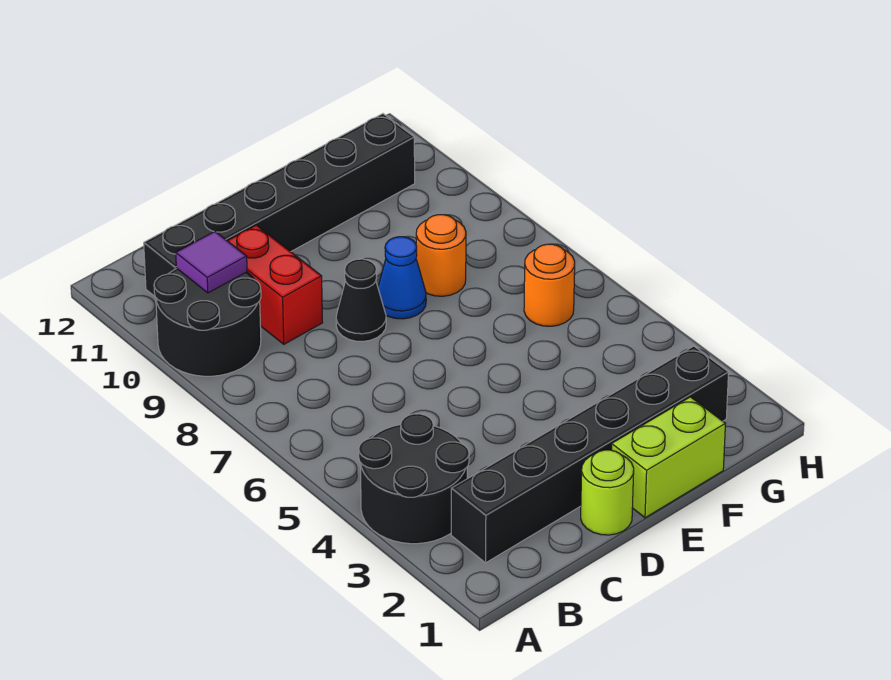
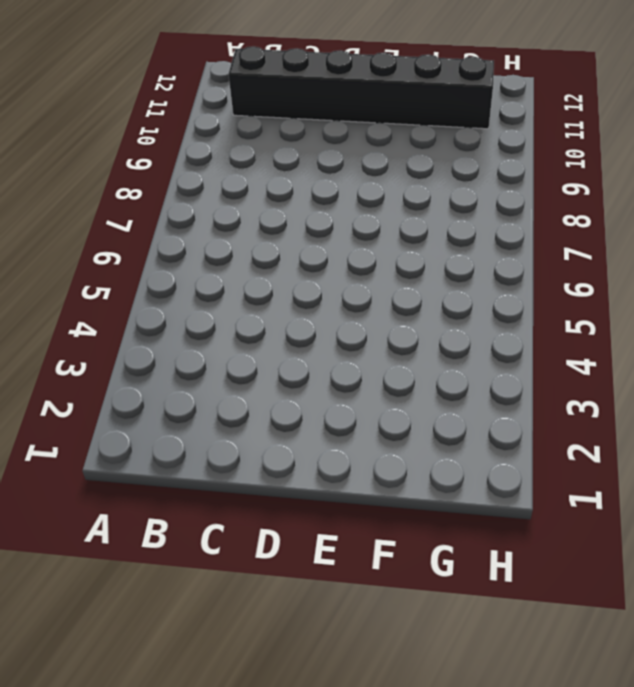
none -> black 2x2 round brick [359,414,469,544]
none -> black 2x2 round brick [154,269,261,376]
none -> black 1x6 brick [451,346,729,563]

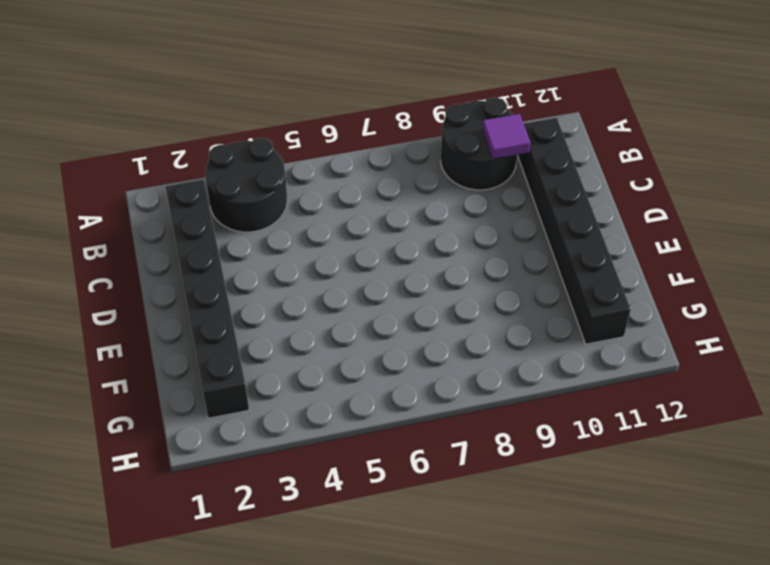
none -> red 1x2 brick [228,225,323,344]
none -> lime 1x1 round brick [581,450,634,535]
none -> black 1x1 cone [336,259,386,342]

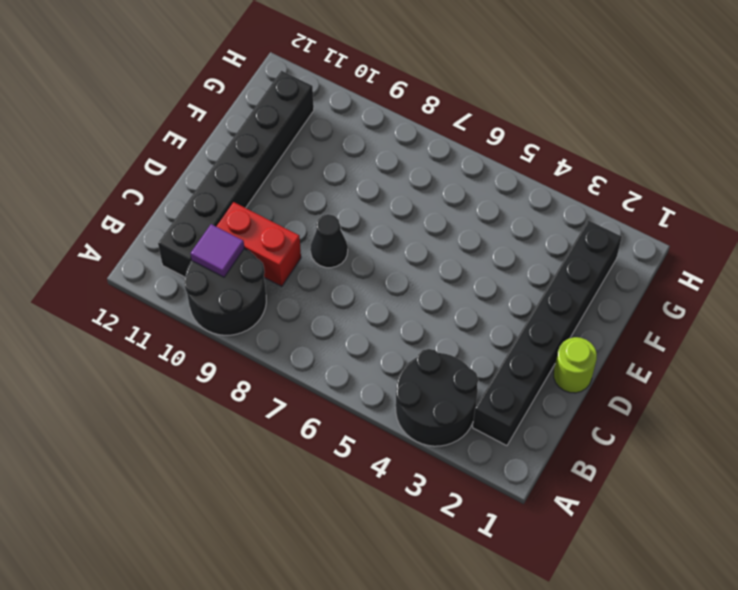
none -> lime 1x2 brick [612,397,725,518]
none -> blue 1x1 cone [378,237,426,319]
none -> orange 1x1 round brick [416,215,466,296]

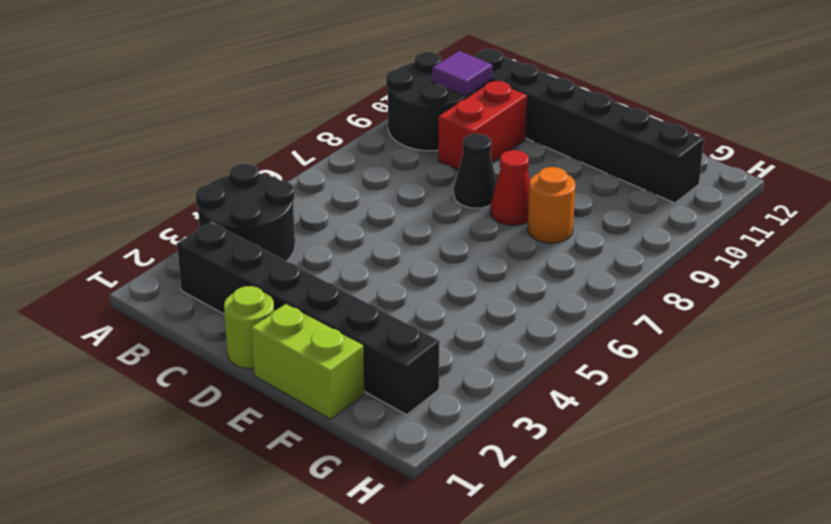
red 1x1 cone [490,150,530,225] -> blue 1x1 cone [378,237,426,319]
none -> orange 1x1 round brick [524,244,575,326]

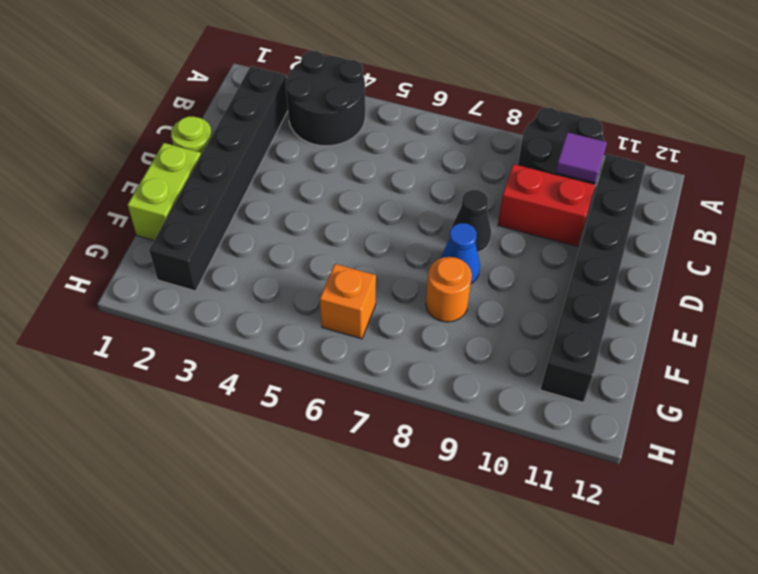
orange 1x1 brick [320,264,376,339] -> orange 1x1 round brick [524,244,575,326]

